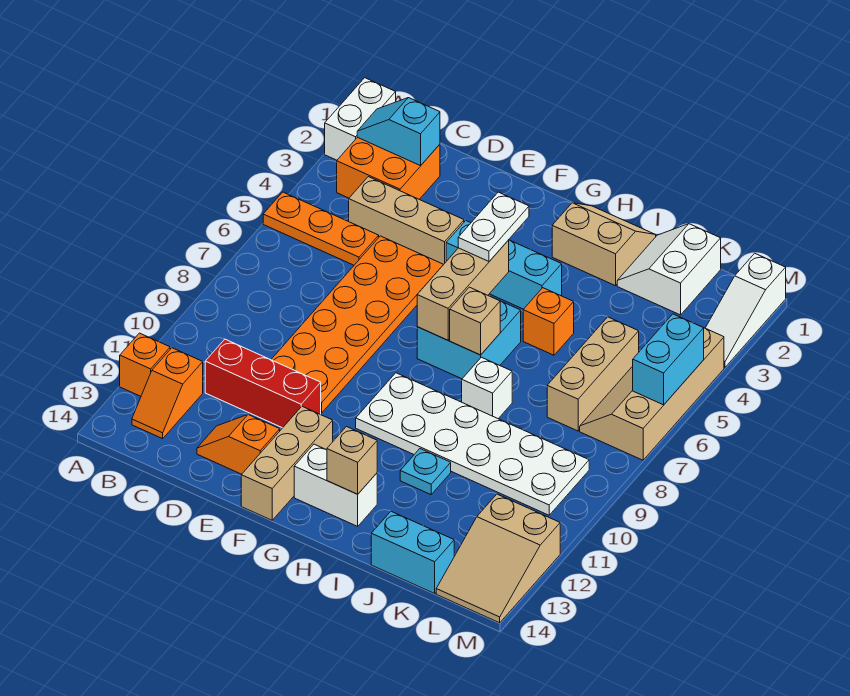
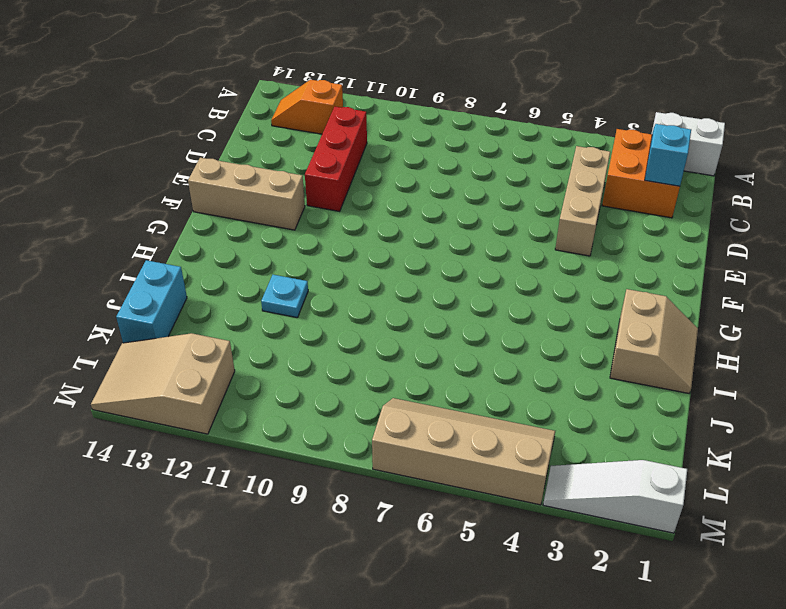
none -> orange 1x3 plate [263,192,379,265]
none -> orange 1x1 brick [120,333,170,396]
none -> orange 2x6 plate [271,236,444,413]
none -> orange 1x2 slope [197,415,280,474]

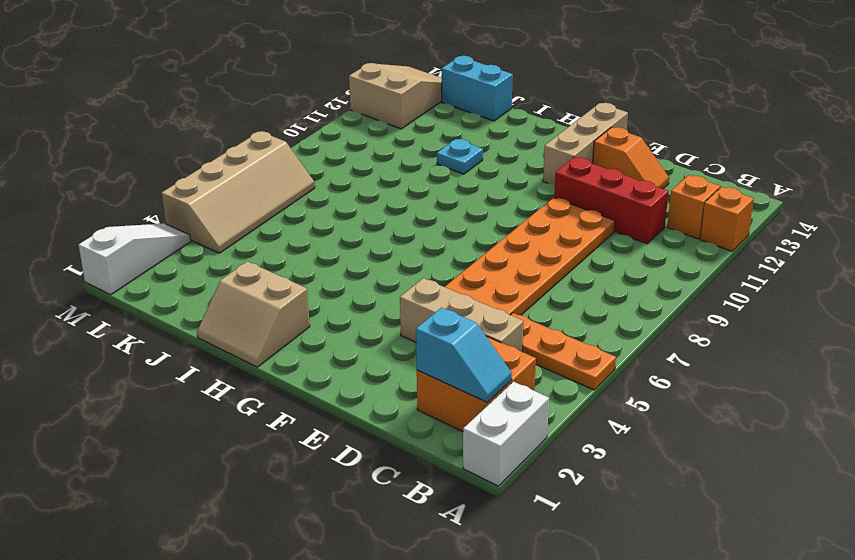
none -> cyan 1x3 brick [446,221,562,309]
none -> cyan 2x2 brick [417,301,521,379]
none -> white 2x6 plate [356,373,589,515]
none -> white 1x2 brick [294,444,377,526]

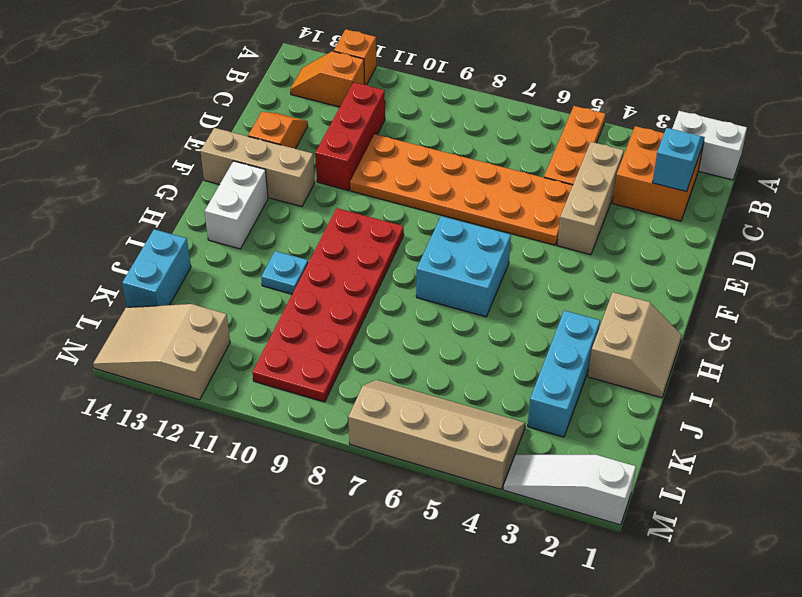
red 2x6 plate [252,208,404,402] -> white 2x6 plate [356,373,589,515]
cyan 1x3 brick [528,310,600,437] -> cyan 1x3 brick moved to [446,221,562,309]
none -> orange 1x1 brick [523,288,574,355]
none -> white 1x1 brick [462,357,512,419]
none -> white 2x2 slope [617,224,721,315]
none -> tan 1x3 brick [547,317,639,431]

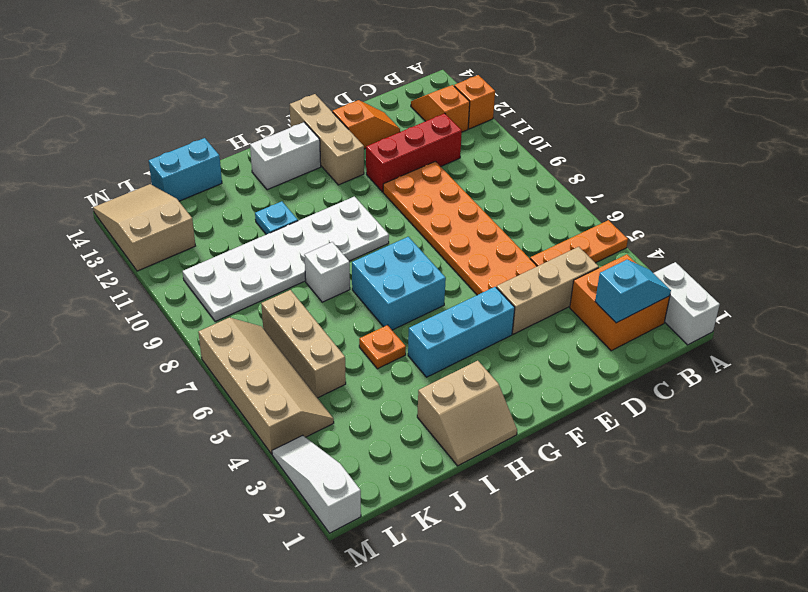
orange 1x1 plate [359,325,406,369] -> orange 1x1 brick [523,288,574,355]
none -> white 2x2 slope [617,224,721,315]
none -> tan 1x3 brick [417,240,509,340]
none -> tan 1x1 brick [450,287,500,355]
none -> tan 1x1 brick [327,427,377,494]

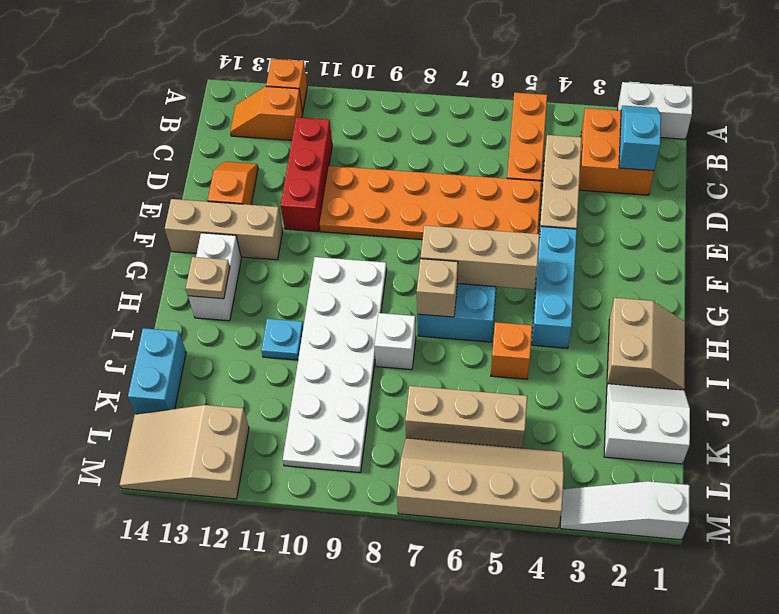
tan 1x1 plate [186,257,230,299] -> tan 1x1 brick [327,427,377,494]
none -> cyan 1x2 brick [633,314,704,405]
none -> white 1x2 plate [458,192,529,261]

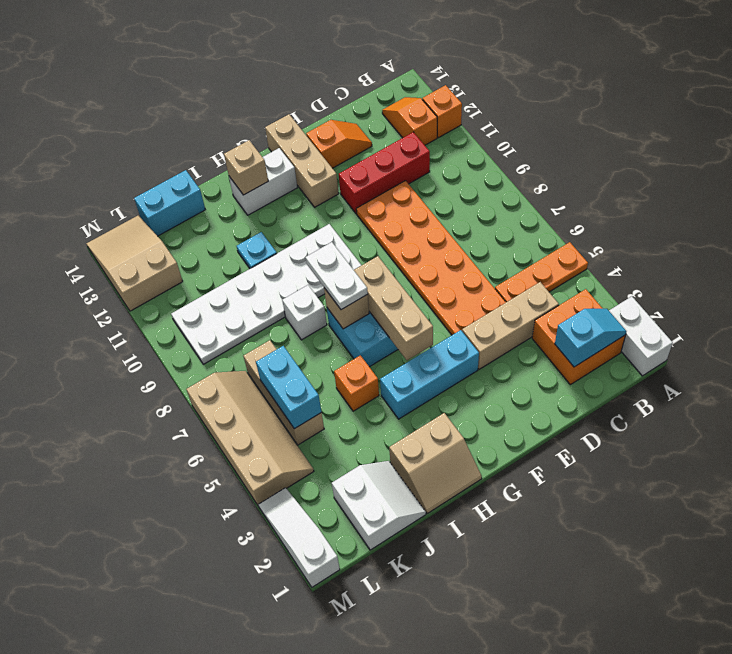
white 1x2 plate [305,242,368,310] -> white 1x2 plate moved to [458,192,529,261]
cyan 1x2 brick [256,346,322,429] -> cyan 1x2 brick moved to [633,314,704,405]

